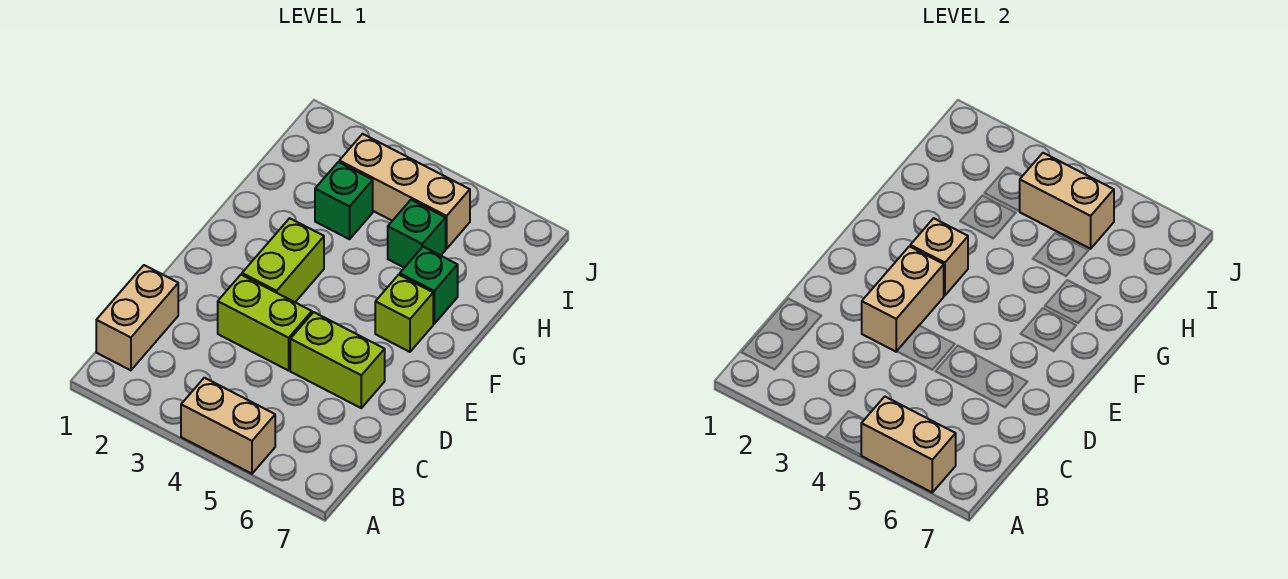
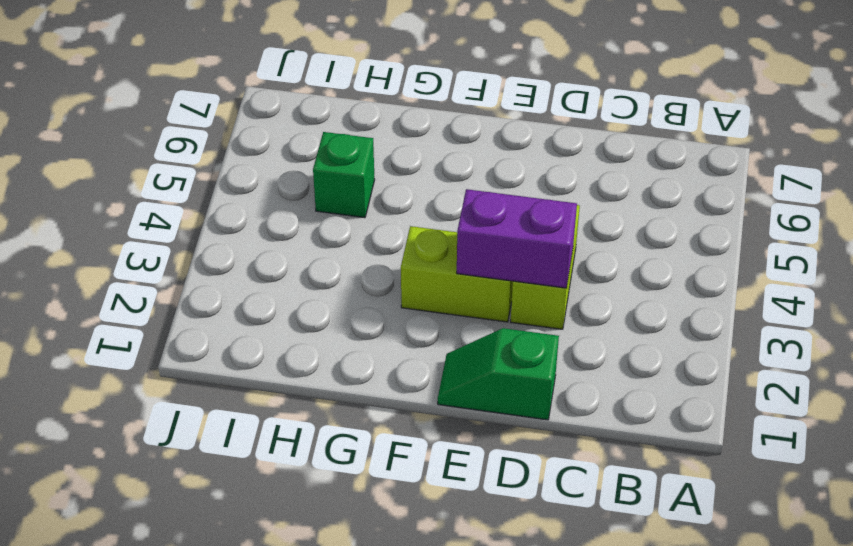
green 1x2 slope [438,328,559,420] -> none
purple 1x2 brick [457,189,577,288] -> tan 1x2 brick [862,246,944,352]
none -> tan 1x2 brick [181,378,275,474]
none -> tan 1x2 brick [96,265,178,370]
none -> lime 1x2 brick [290,312,385,408]

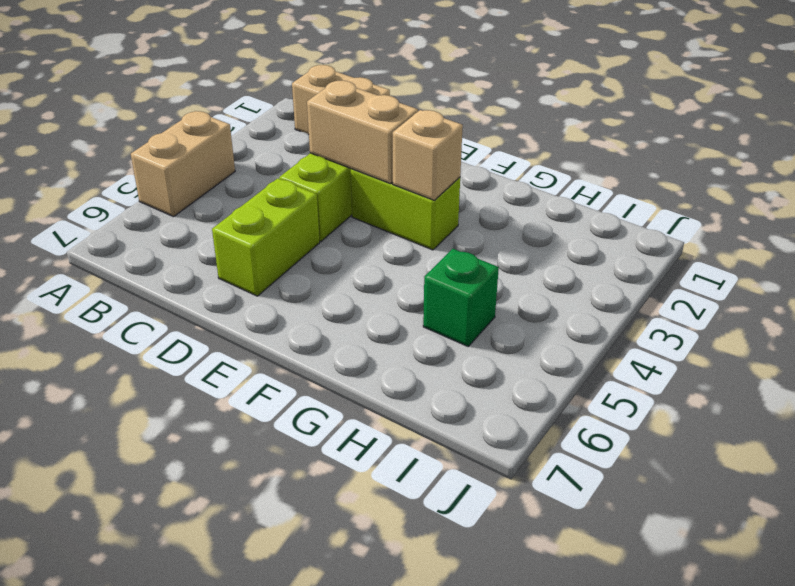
none -> lime 1x1 brick [375,275,433,352]
none -> green 1x1 brick [400,247,458,324]
none -> green 1x1 brick [315,162,373,239]

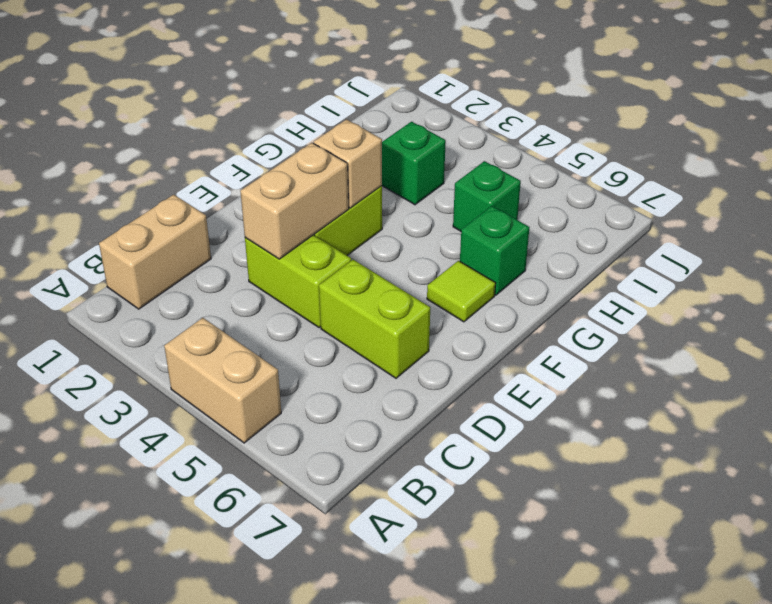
lime 1x1 tile [427,261,495,322] -> lime 1x1 brick [375,275,433,352]
none -> tan 1x3 brick [339,134,470,249]
none -> tan 1x2 brick [861,397,956,492]
none -> tan 1x2 brick [1020,153,1114,249]

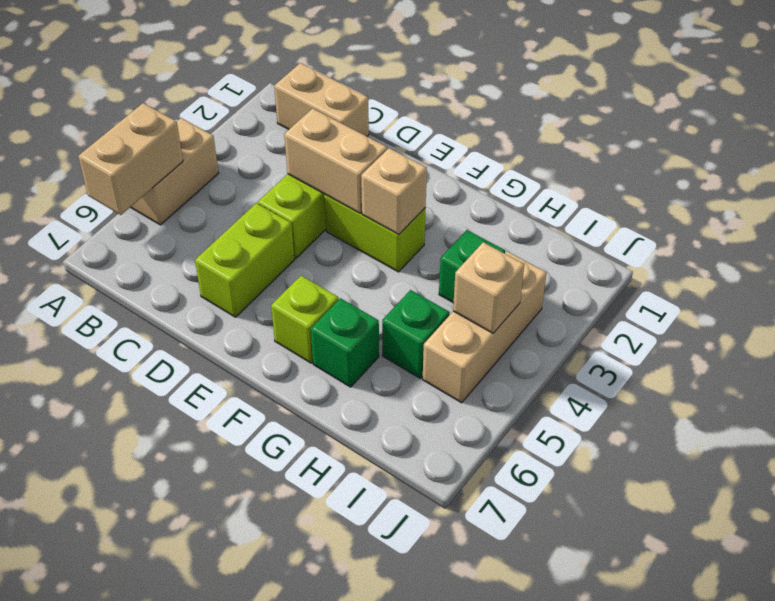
tan 1x1 brick [453,242,524,333] -> tan 1x2 brick [1020,153,1114,249]

